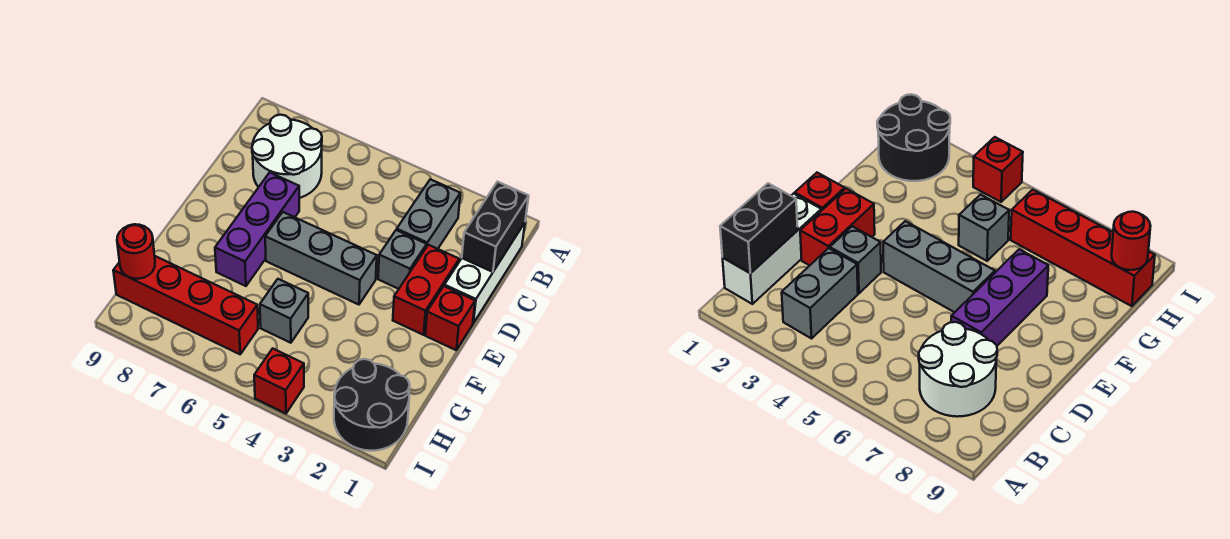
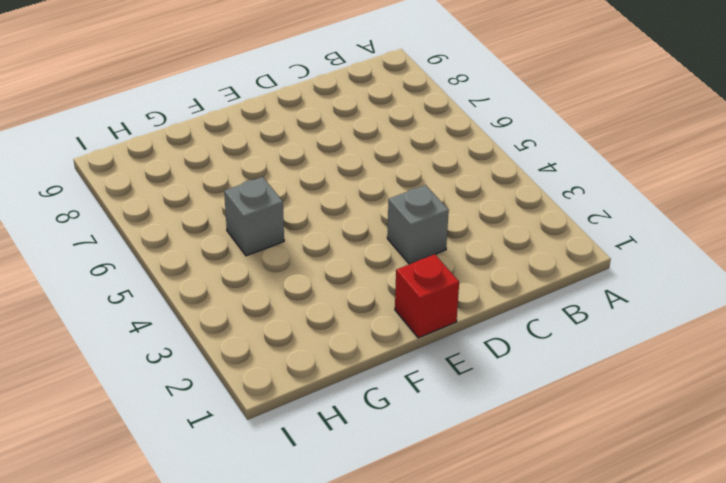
none -> white 1x3 brick [444,223,525,323]
none -> grey 1x2 brick [397,179,460,249]
none -> white 2x2 round brick [252,115,322,198]

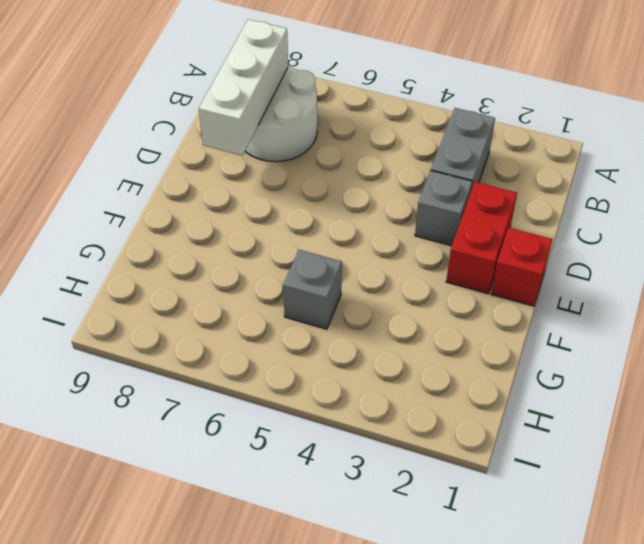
white 1x3 brick [199,19,288,156] -> white 1x3 brick moved to [444,223,525,323]
none -> purple 1x3 brick [215,172,299,286]
none -> grey 1x3 brick [265,212,377,305]
none -> black 2x2 round brick [334,359,410,451]

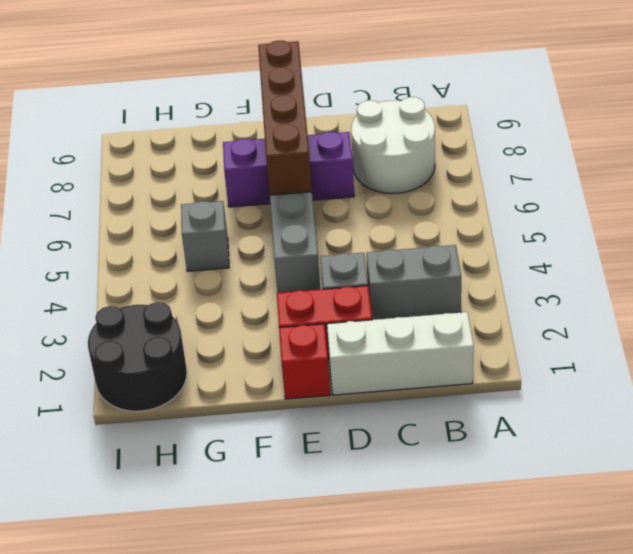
brown 1x4 brick [258,40,312,195] -> none
none -> red 1x4 brick [113,256,258,354]
none -> red 1x1 brick [254,348,304,414]
none -> black 1x2 brick [462,182,529,272]

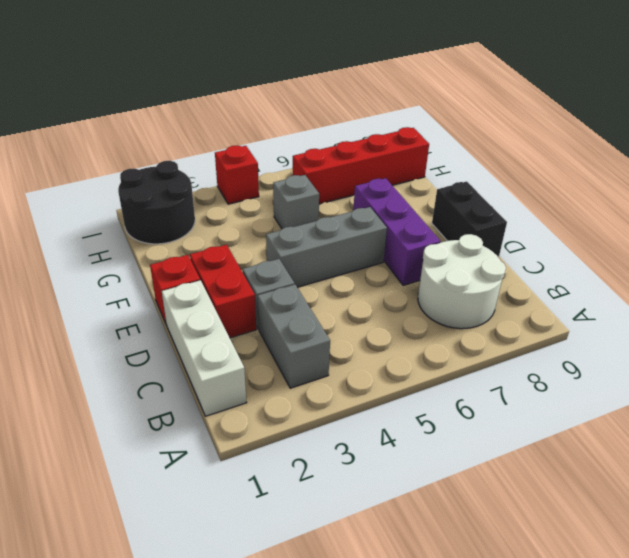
black 1x2 brick [432,182,507,257] -> black 1x2 brick moved to [462,182,529,272]
none -> red 1x1 round brick [117,224,155,279]

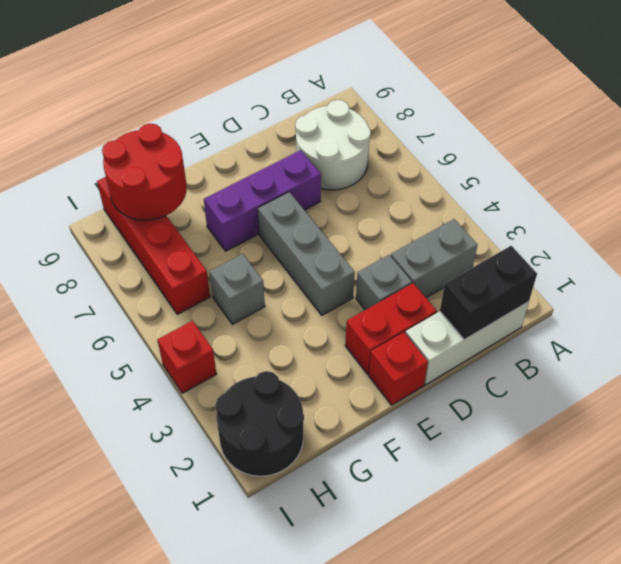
red 2x2 round brick [102,124,187,220] -> red 1x1 round brick [117,224,155,279]

